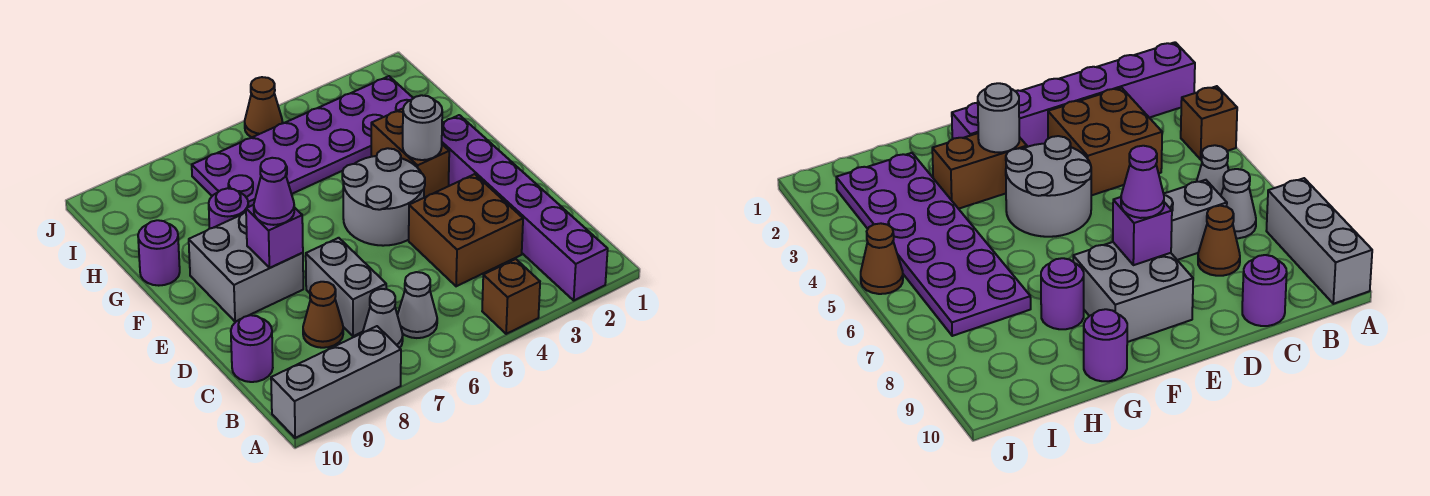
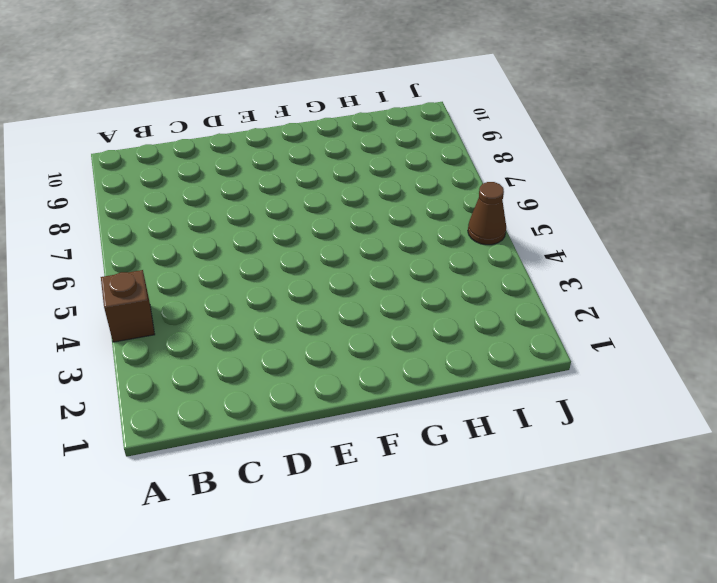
none -> purple 1x6 brick [442,115,608,300]
none -> grey 1x3 brick [271,326,401,438]
none -> grey 1x1 cone [397,272,437,338]

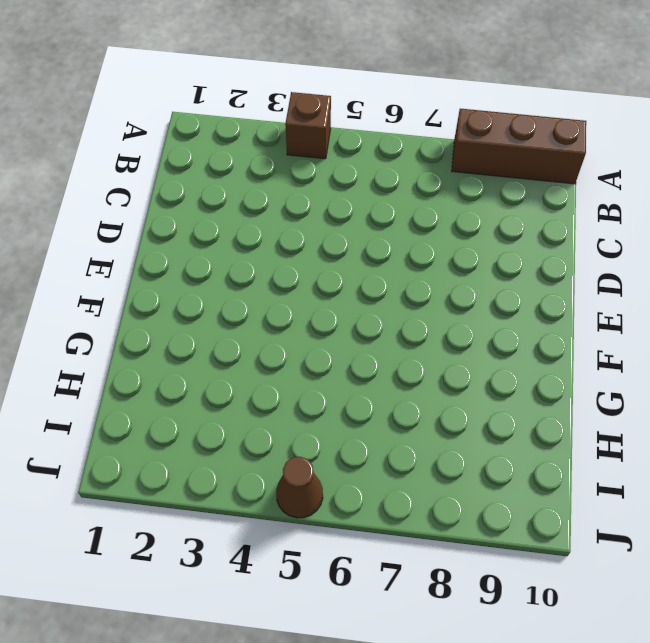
brown 1x3 brick [452,109,586,184] -> grey 1x3 brick [271,326,401,438]
none -> purple 1x6 brick [442,115,608,300]
none -> grey 1x1 cone [397,272,437,338]
none -> grey 1x1 cone [363,289,403,348]

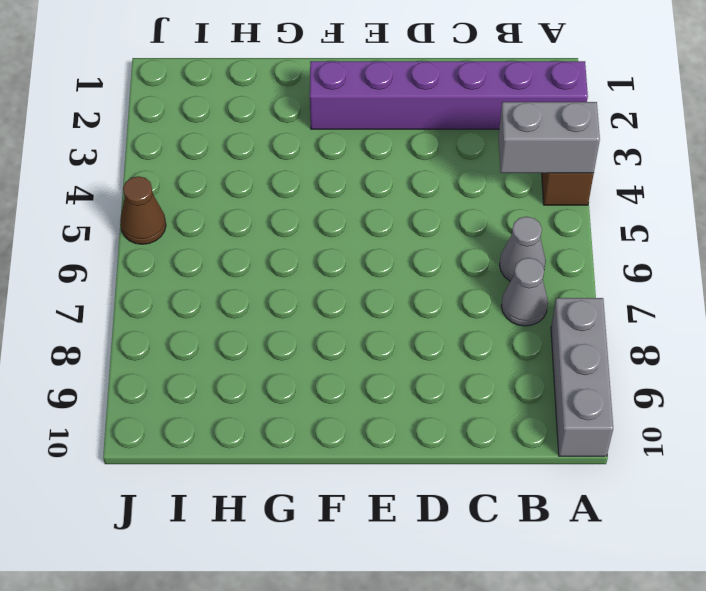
grey 1x2 brick [499,102,600,173] -> grey 1x2 brick moved to [306,238,386,336]
none -> brown 2x2 brick [409,174,523,286]
none -> brown 1x1 cone [303,282,343,348]
none -> purple 1x1 round brick [231,315,273,382]

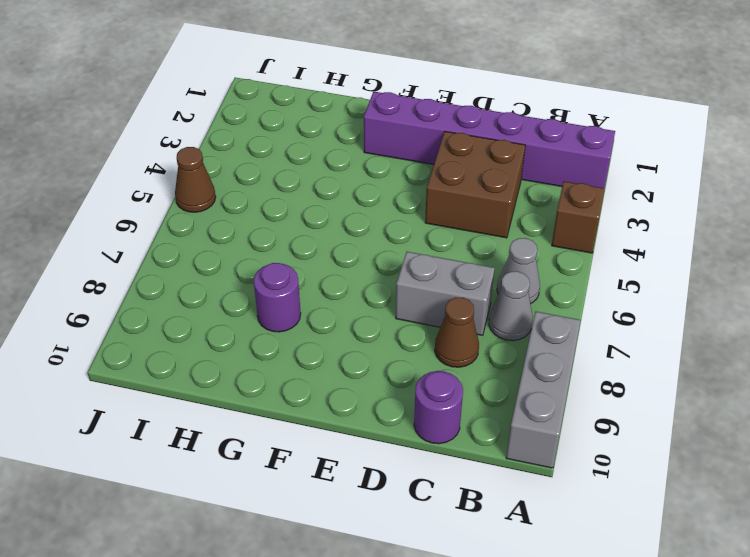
none -> grey 2x2 round brick [342,148,425,246]
none -> grey 2x2 brick [189,212,303,322]
none -> brown 1x2 brick [371,109,449,198]

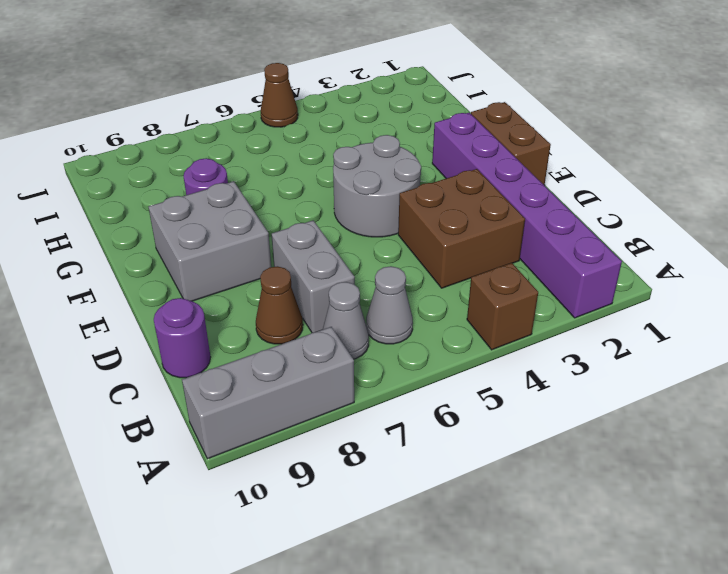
brown 1x2 brick [471,102,551,185] -> brown 1x2 brick moved to [371,109,449,198]
none -> purple 1x1 round brick [138,220,180,286]
none -> purple 2x6 plate [192,76,413,207]
none -> purple 1x1 brick [246,205,303,268]

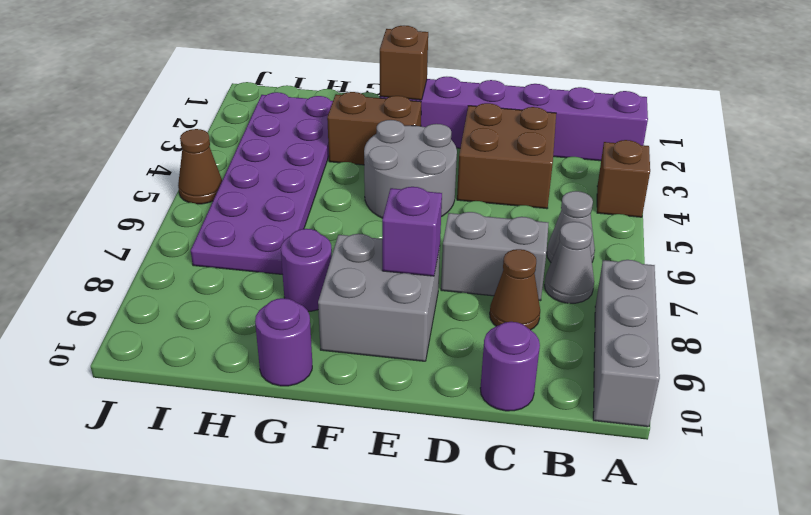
brown 1x1 brick [380,26,428,100] -> none
none -> grey 1x1 round brick [403,95,442,160]
none -> purple 1x1 cone [254,158,294,225]

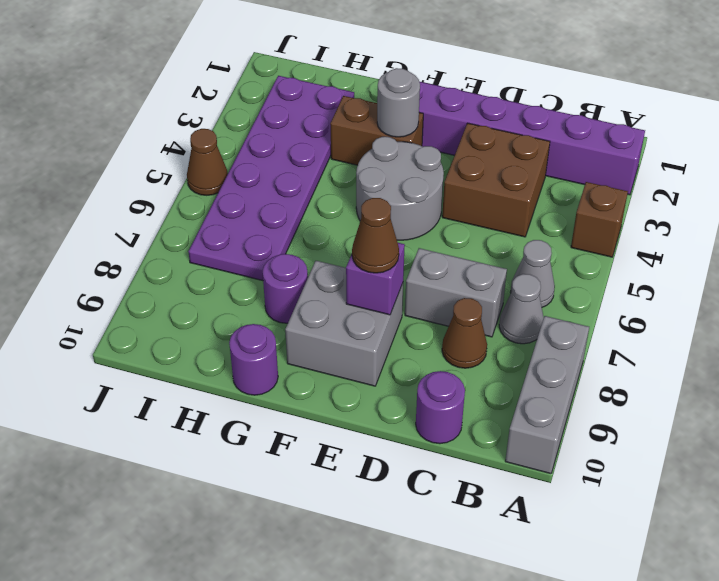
brown 1x1 cone [352,198,399,273] -> purple 1x1 cone [254,158,294,225]

